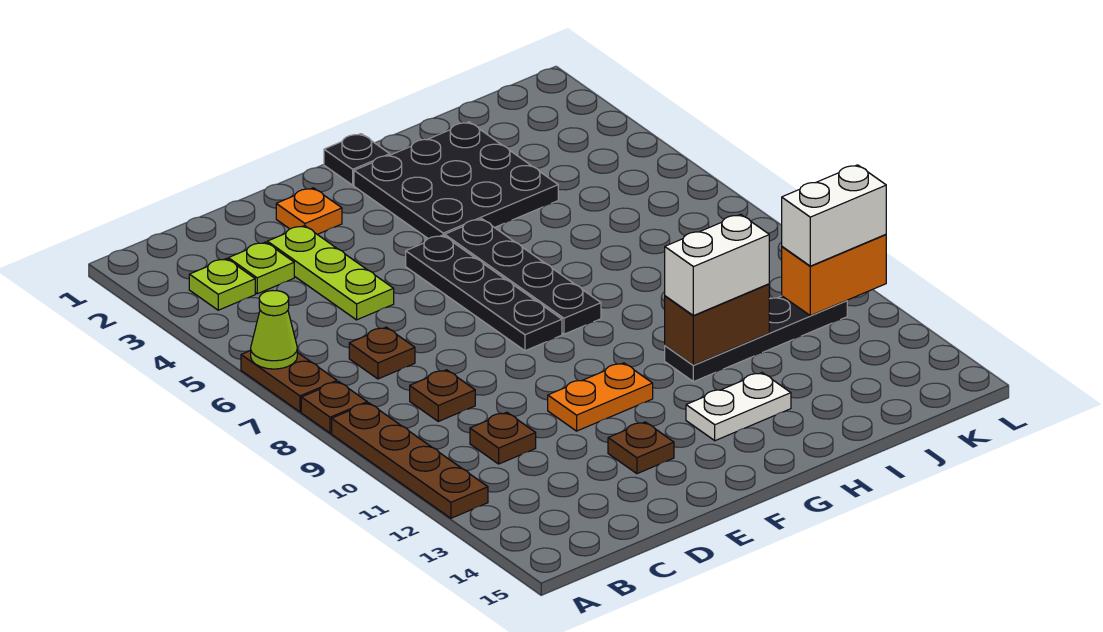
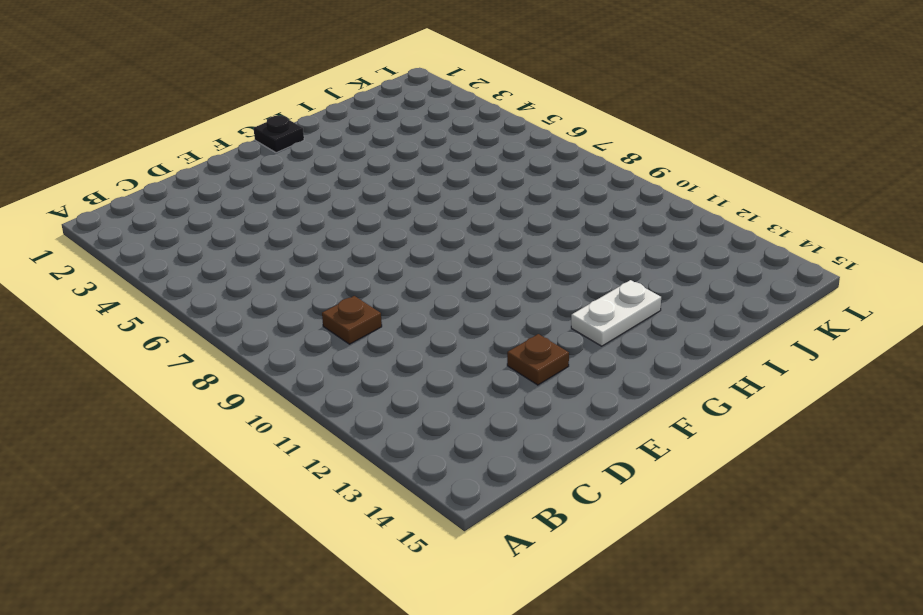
none -> brown 1x2 plate [241,351,337,412]
none -> brown 1x1 plate [301,382,367,433]
none -> brown 1x4 plate [332,403,488,518]

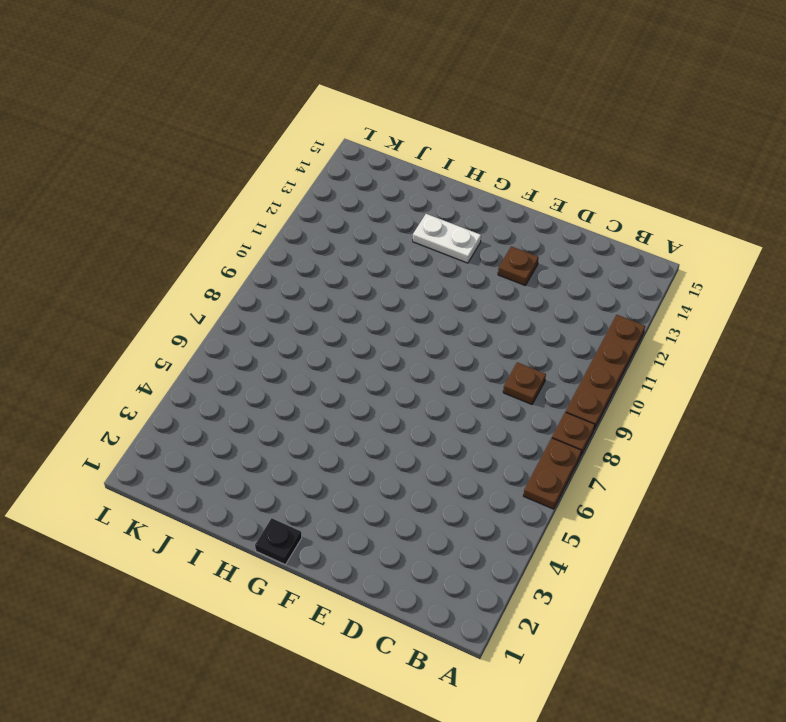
none -> lime 1x1 plate [189,259,255,310]
none -> lime 1x1 plate [228,242,294,294]
none -> brown 1x1 plate [349,327,415,379]

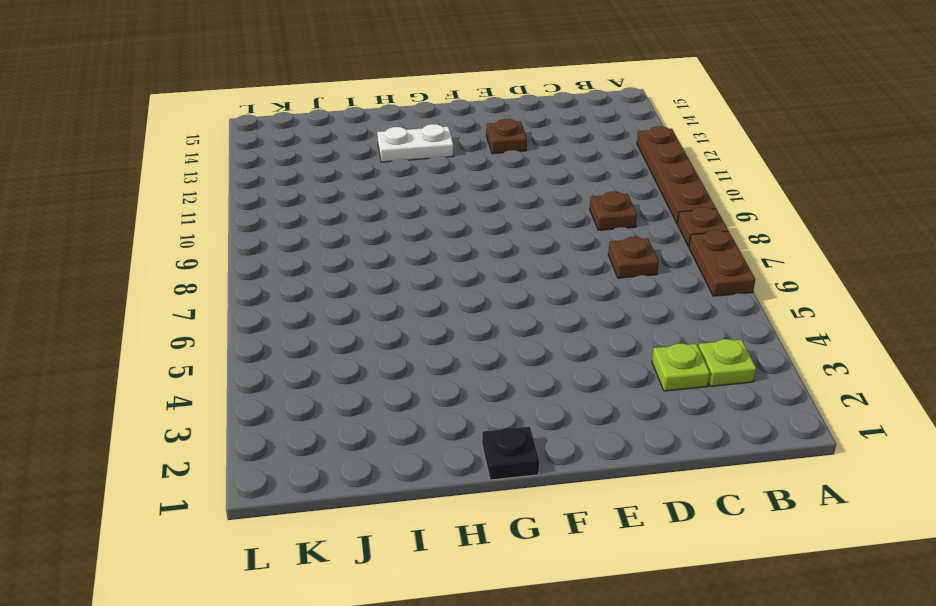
none -> brown 1x1 plate [470,412,536,464]
none -> lime 1x3 plate [267,226,394,320]
none -> orange 1x1 plate [276,188,342,234]

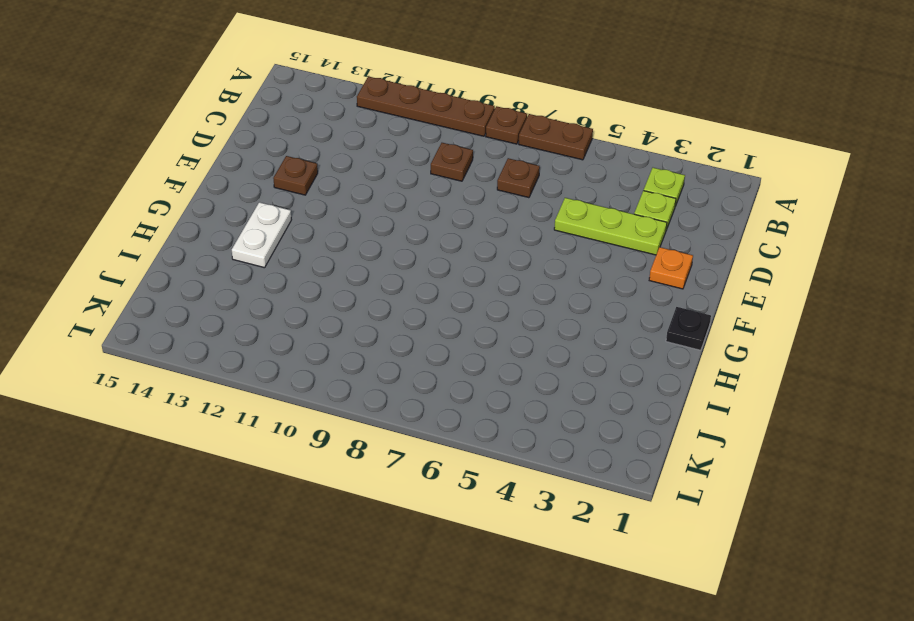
none -> brown 1x1 plate [470,412,536,464]
none -> orange 1x2 plate [548,363,653,431]
none -> black 1x4 plate [406,235,562,351]

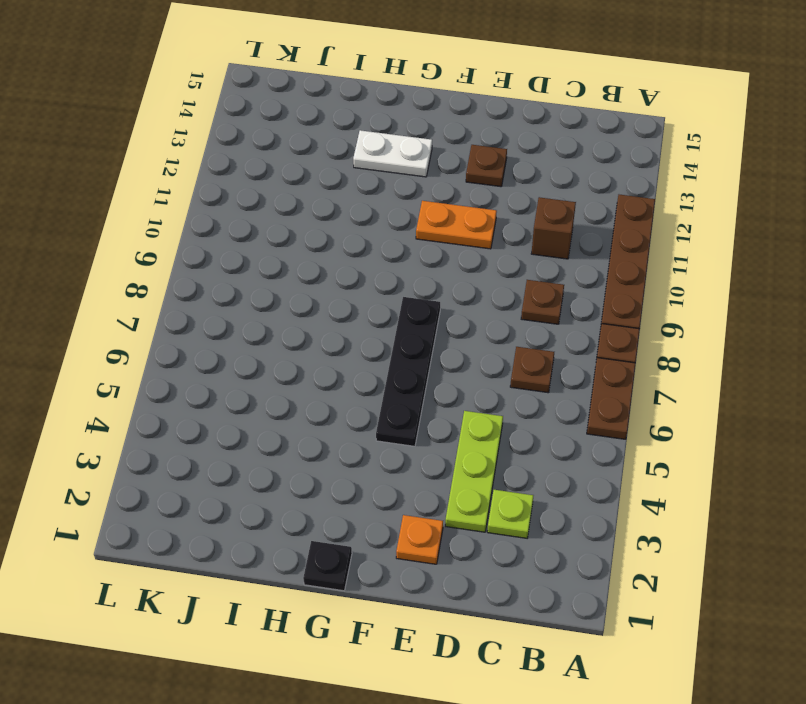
brown 1x1 brick [531,197,576,259] -> brown 1x1 plate [470,412,536,464]
none -> lime 1x1 plate [189,259,255,310]
none -> black 3x3 plate [354,122,558,239]
none -> black 1x4 plate [445,219,601,334]

